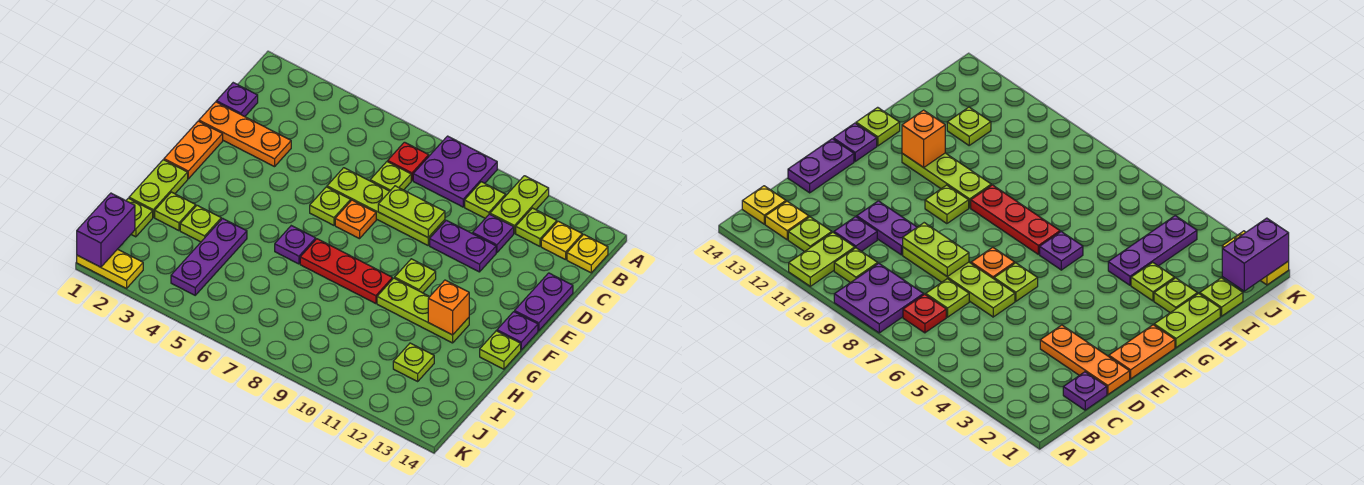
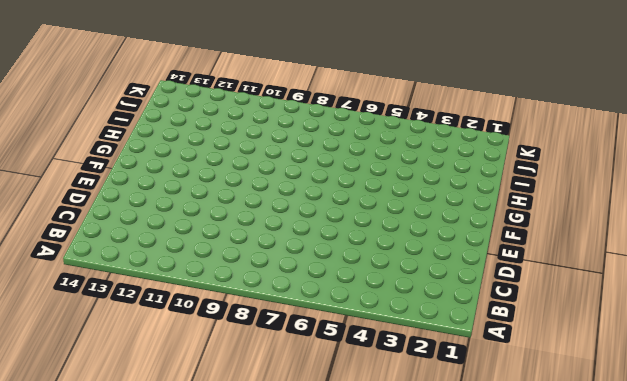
none -> purple 2x2 plate [413,136,497,207]
none -> lime 1x2 plate [490,176,549,233]
none -> red 1x1 plate [388,142,429,181]
none -> lime 1x1 plate [465,182,506,218]

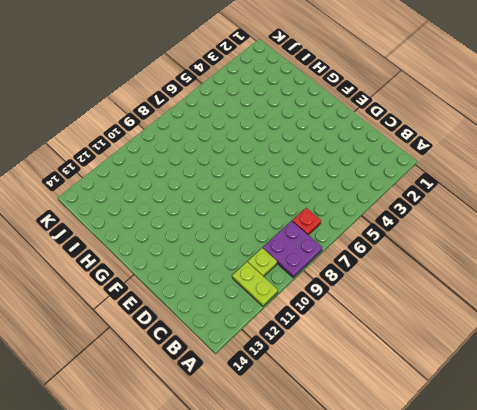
none -> lime 1x1 plate [516,208,557,246]
none -> yellow 1x1 plate [541,221,582,260]
none -> yellow 1x1 plate [567,234,608,273]
none -> purple 1x1 plate [216,83,258,117]

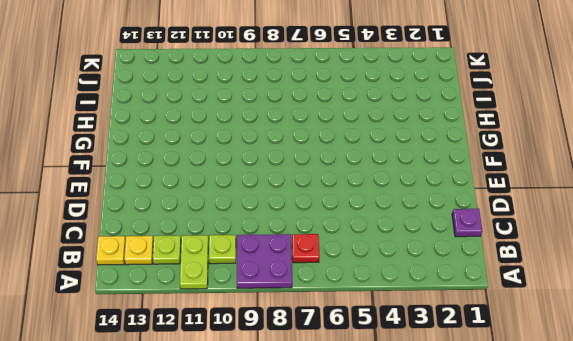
none -> lime 1x1 plate [370,162,411,191]
none -> purple 1x1 plate [473,214,514,253]
none -> orange 1x3 plate [199,102,291,167]
none -> lime 1x4 plate [327,168,445,245]

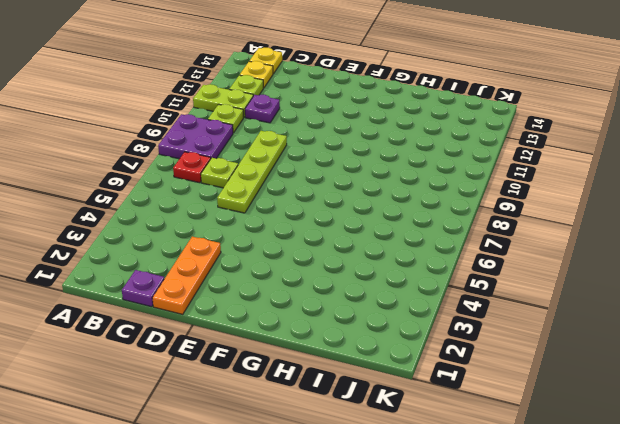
none -> purple 1x2 plate [430,220,496,272]
none -> purple 1x2 plate [515,273,573,331]
none -> orange 1x2 plate [164,121,223,179]
none -> lime 1x1 plate [310,187,351,225]

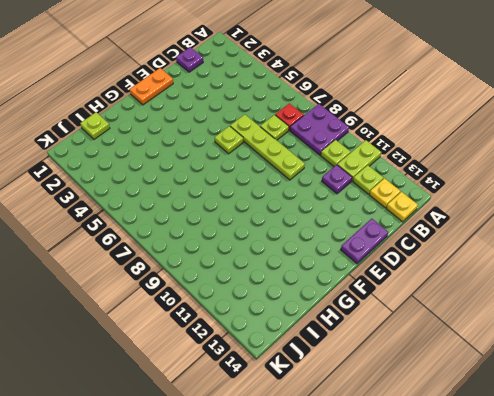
none -> orange 1x3 plate [199,102,291,167]
none -> purple 1x2 plate [430,220,496,272]
none -> orange 1x1 plate [335,200,376,239]
none -> lime 1x1 plate [395,259,436,293]

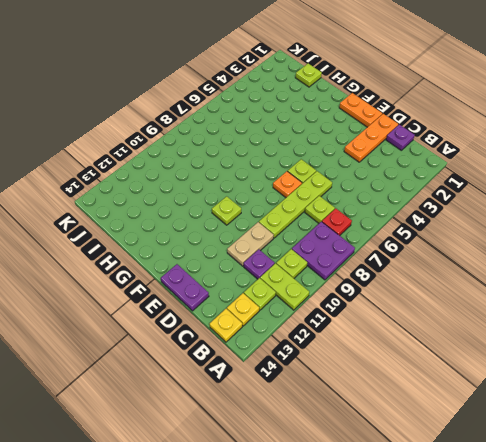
tan 1x2 plate [227,222,274,266] -> purple 1x2 plate [430,220,496,272]
none -> purple 1x1 plate [497,312,538,350]
none -> lime 1x2 plate [129,160,188,217]
none -> purple 1x1 plate [275,226,316,264]
none -> red 1x3 plate [300,239,392,304]

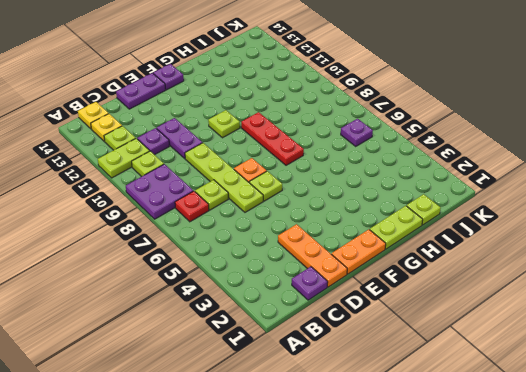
purple 1x1 plate [341,119,373,146] -> purple 1x1 plate moved to [275,226,316,264]
none -> lime 1x3 plate [377,278,469,343]
none -> lime 1x1 plate [480,331,521,369]
none -> lime 1x1 plate [155,192,196,231]
none -> lime 1x1 plate [180,205,221,242]

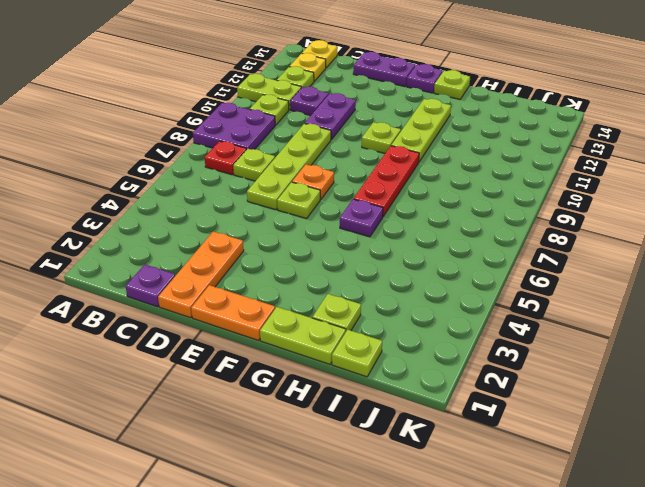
none -> lime 1x1 plate [180,205,221,242]
none -> purple 1x3 plate [171,218,247,295]
none -> lime 1x1 plate [393,343,434,381]
none -> yellow 1x2 plate [77,249,143,288]

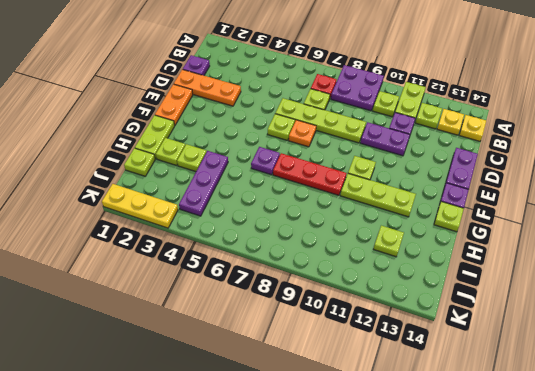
yellow 1x3 plate [102,184,178,228] -> yellow 1x2 plate [77,249,143,288]
none -> lime 1x2 plate [378,186,445,237]
none -> orange 1x1 brick [428,280,469,335]
none -> purple 1x2 brick [77,193,135,267]

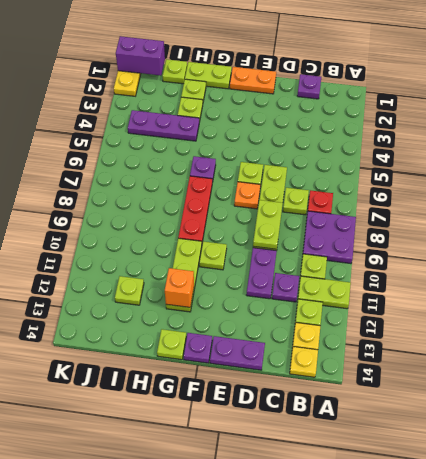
none -> orange 1x3 plate [199,102,291,167]

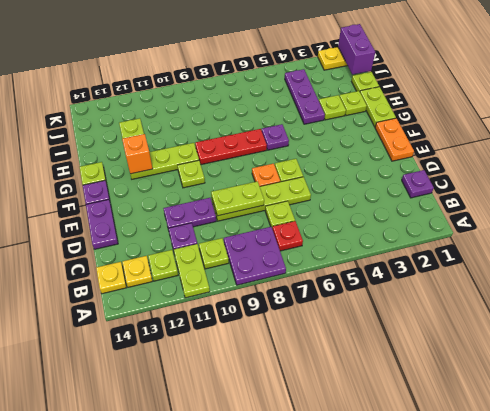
none -> orange 1x3 plate [199,102,291,167]

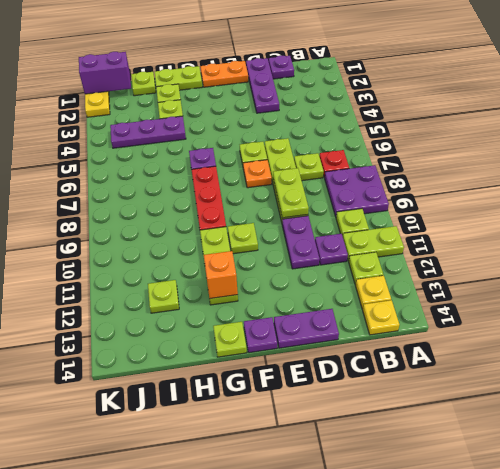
purple 1x3 plate [246,58,279,113] -> orange 1x3 plate [199,102,291,167]

